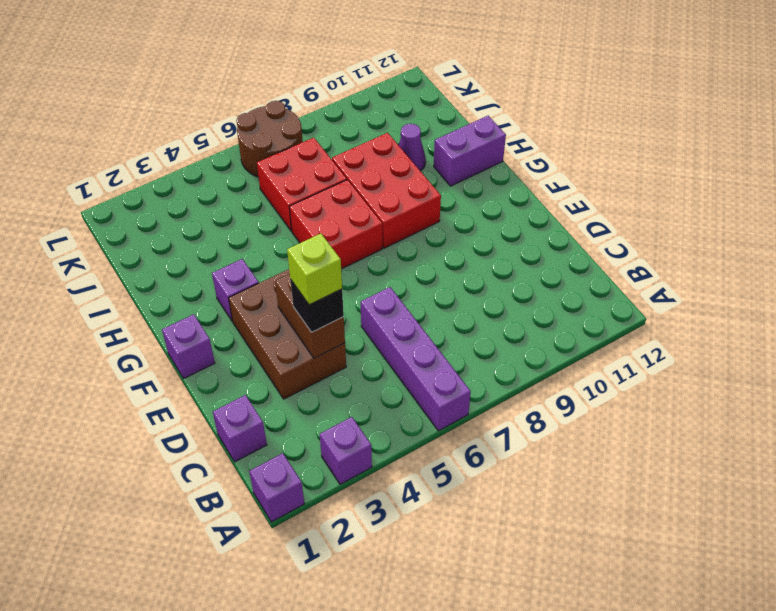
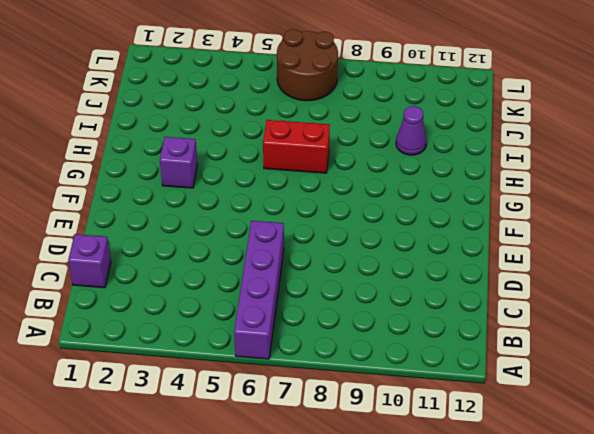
red 1x2 brick [263,120,330,173] -> red 2x2 brick [289,180,382,269]
none -> purple 1x1 brick [249,453,304,522]
none -> purple 1x1 brick [320,417,372,484]
none -> brown 2x3 brick [229,269,346,399]

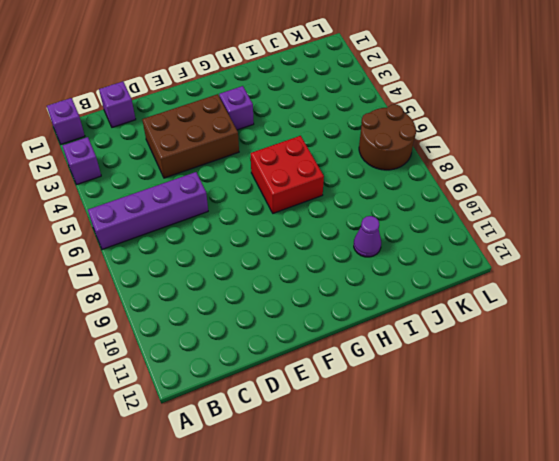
none -> purple 1x1 brick [162,314,215,378]
none -> red 2x3 brick [332,133,441,248]
none -> purple 1x2 brick [434,116,506,186]

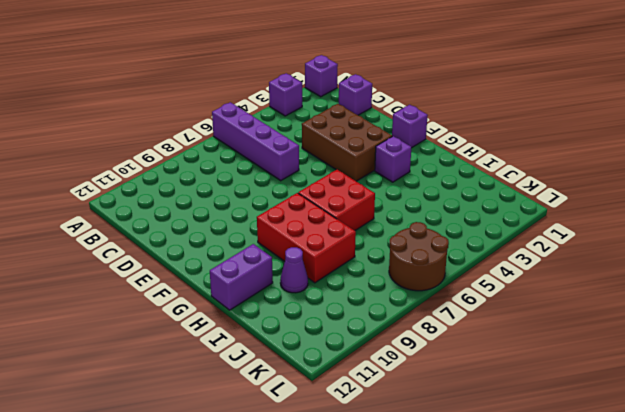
none -> red 2x2 brick [257,138,347,231]
none -> brown 1x2 brick [275,274,345,358]
none -> black 1x1 brick [290,279,344,332]

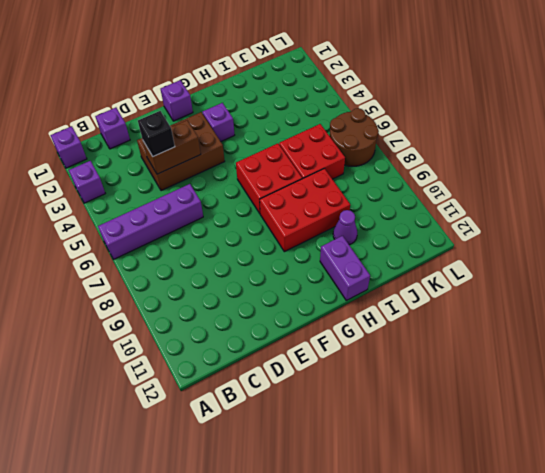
none -> lime 1x1 brick [287,233,342,305]

